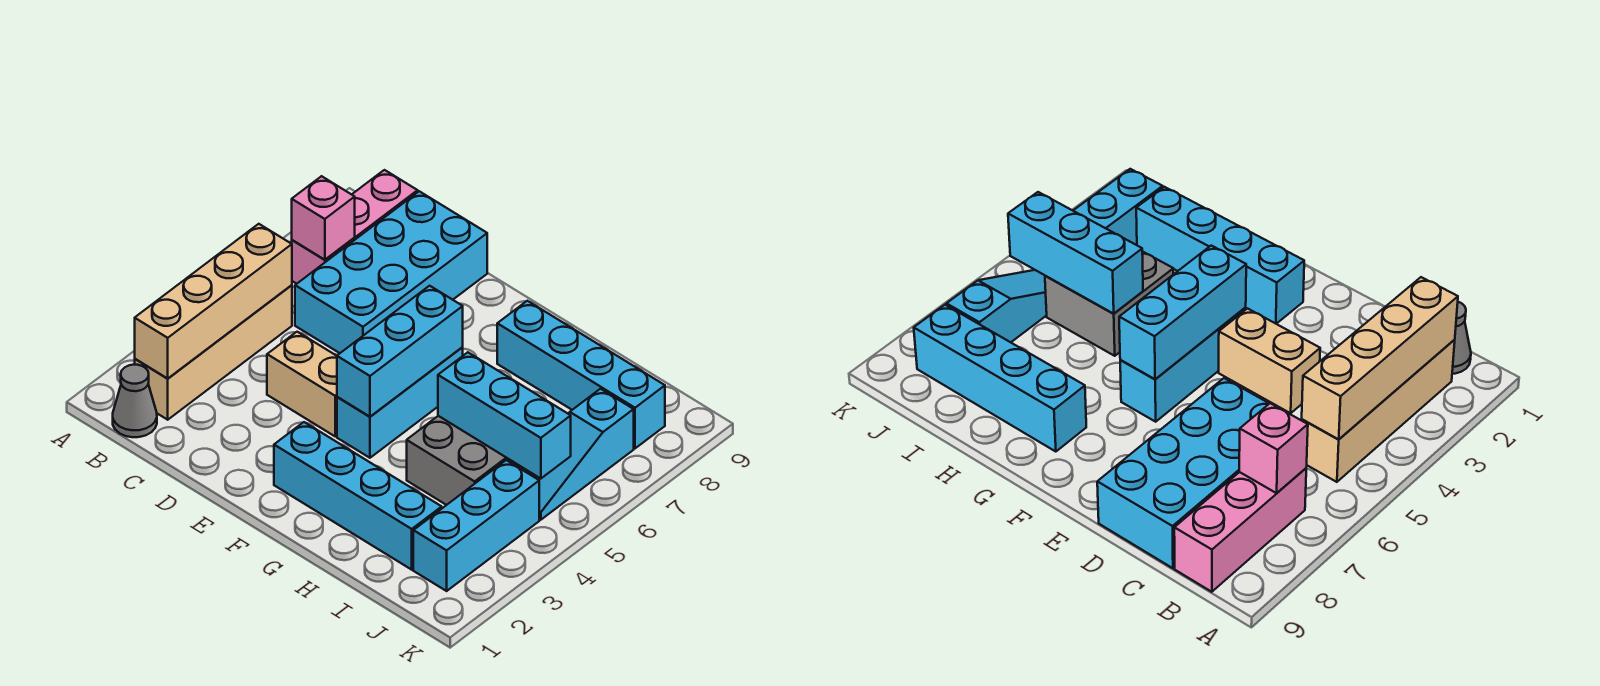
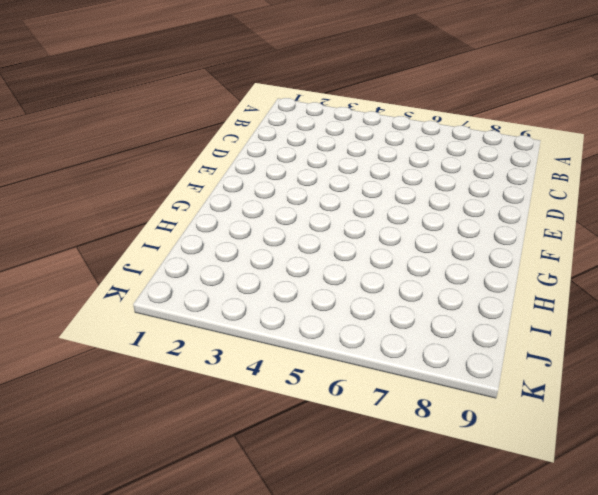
none -> grey 1x1 cone [113,365,157,437]
none -> tan 1x4 brick [135,285,292,420]
none -> pink 1x3 brick [292,170,418,284]

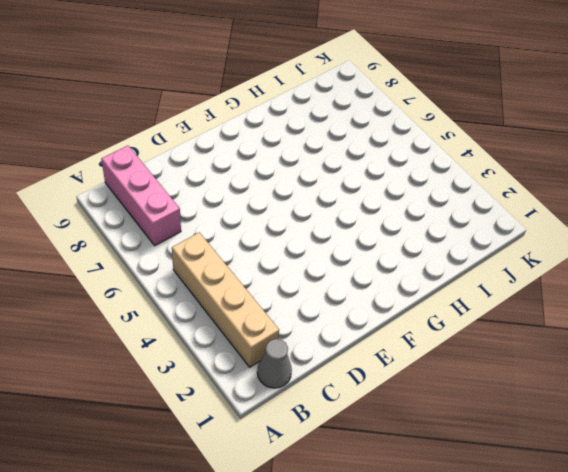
none -> cyan 2x4 brick [295,191,487,353]
none -> tan 1x2 brick [267,332,337,436]
none -> cyan 1x4 brick [274,422,442,570]

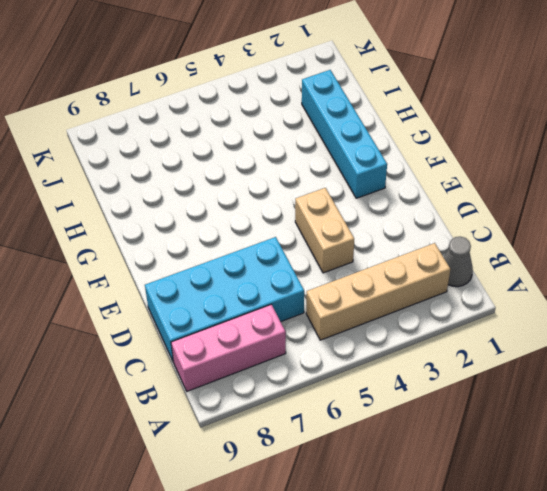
none -> cyan 1x3 brick [337,347,463,458]
none -> cyan 1x4 brick [497,301,665,448]
none -> grey 2x2 brick [407,416,525,505]

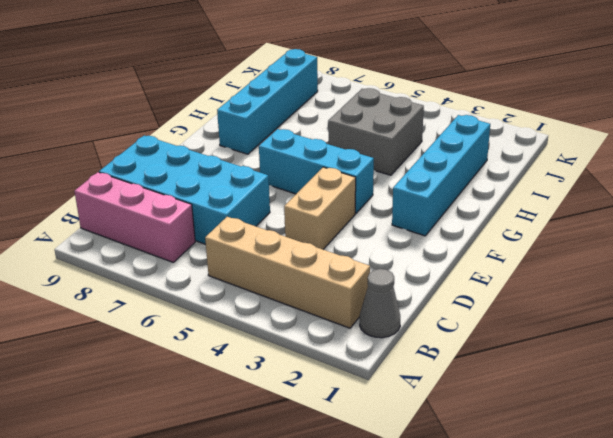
none -> cyan 1x3 brick [413,460,539,591]
none -> cyan 1x3 slope [524,389,634,520]
none -> tan 1x4 brick [135,224,292,379]

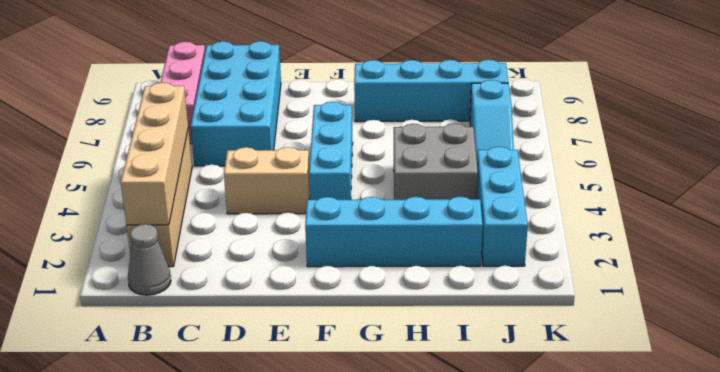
none -> pink 1x1 brick [292,176,355,260]
none -> cyan 1x3 brick [337,286,463,417]
none -> cyan 1x3 brick [438,352,571,479]

